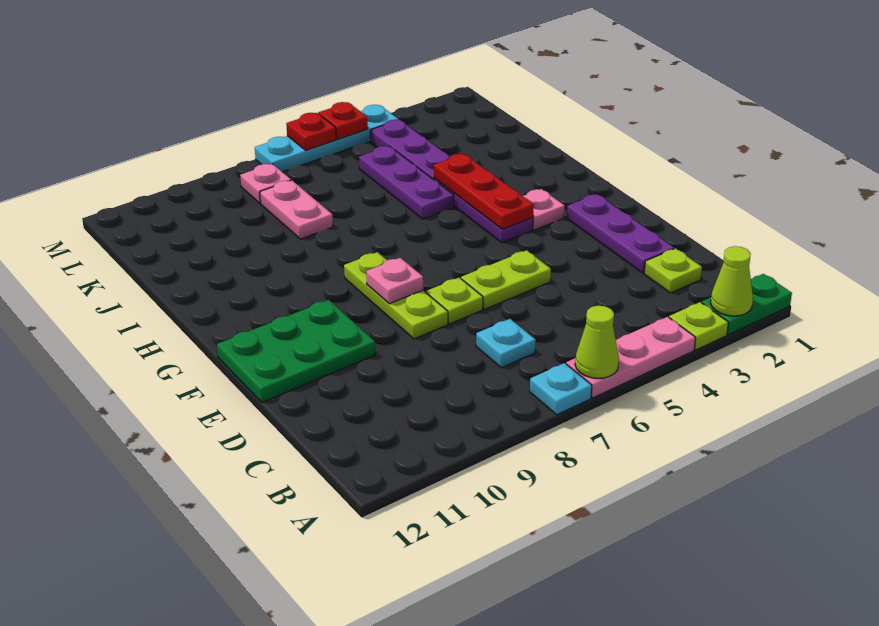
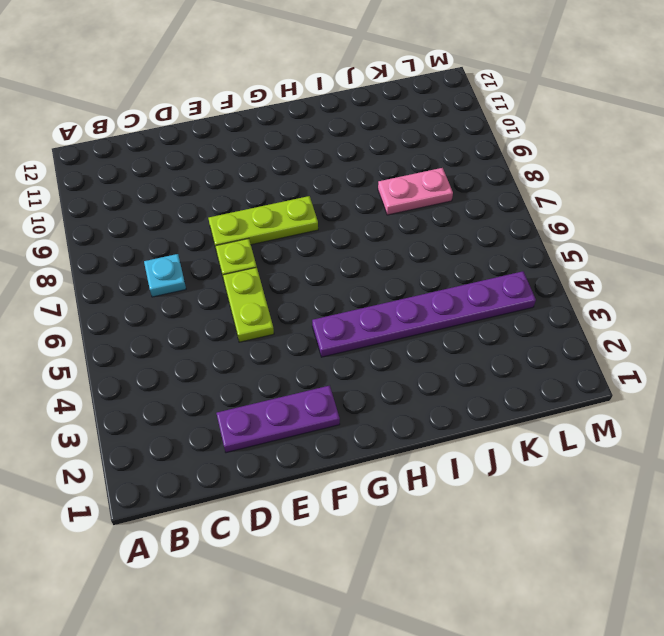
none -> green 1x2 plate [702,274,792,335]
none -> lime 1x1 plate [669,302,728,350]
none -> pink 1x3 plate [566,317,696,398]

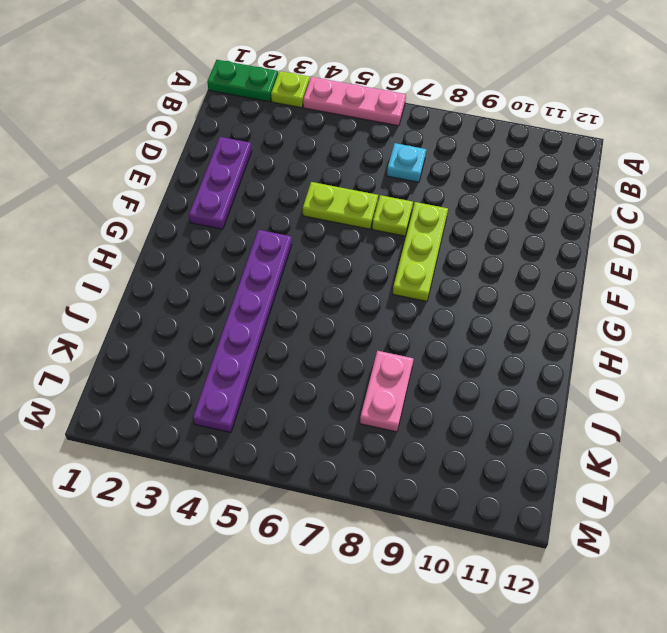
none -> cyan 1x1 plate [530,363,592,415]
none -> lime 1x1 plate [644,248,702,293]
none -> green 2x3 plate [217,300,375,402]

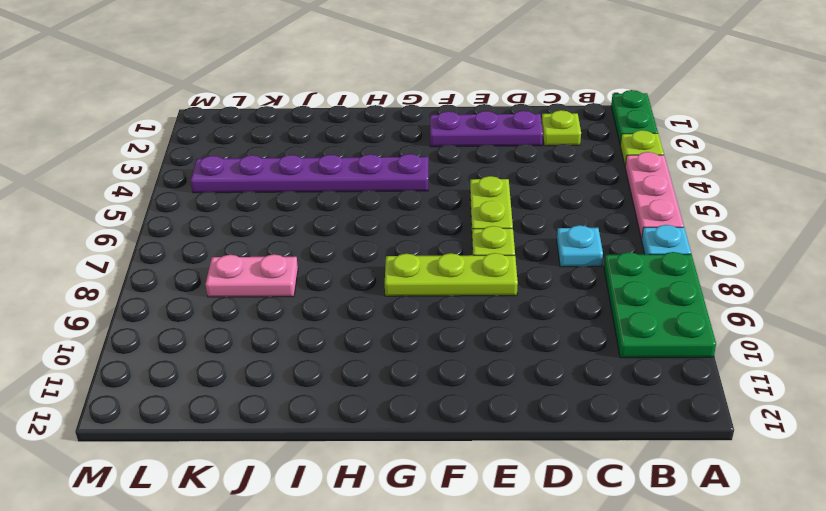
green 2x3 plate [604,252,716,358] -> green 2x3 plate moved to [217,300,375,402]
none -> pink 1x1 plate [523,189,565,230]
none -> purple 1x3 plate [359,146,454,219]
none -> pink 1x1 plate [240,164,291,203]

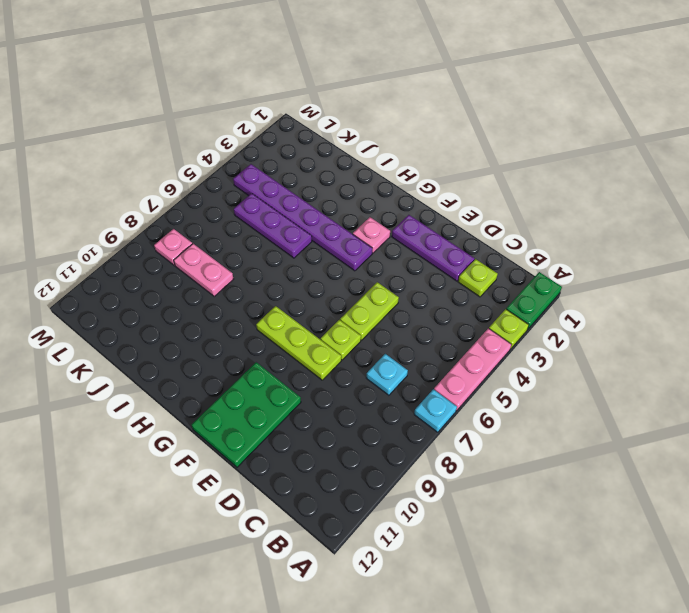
none -> cyan 1x4 plate [255,105,399,172]
none -> lime 1x1 cone [711,246,753,316]
none -> lime 1x1 cone [575,306,619,378]

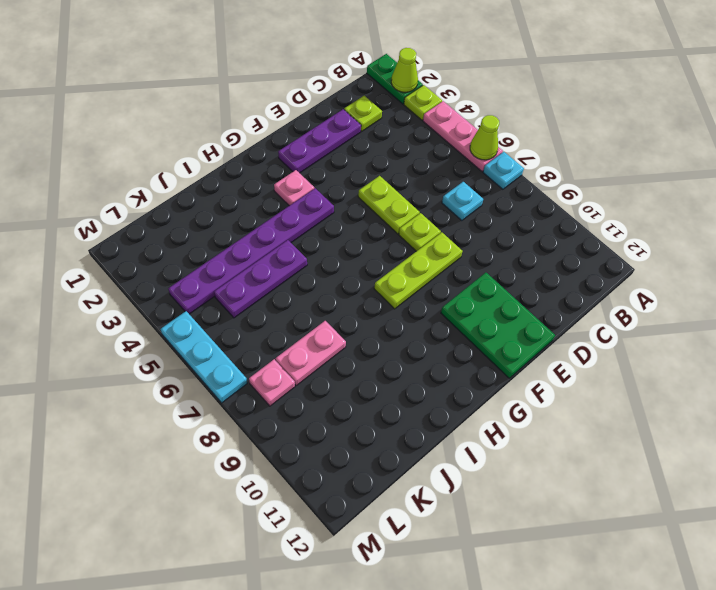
cyan 1x3 plate [161,311,247,403] -> cyan 1x4 plate [255,105,399,172]
none -> pink 1x1 plate [366,258,423,304]
none -> red 1x3 plate [434,154,534,229]
none -> red 1x1 plate [318,102,368,139]

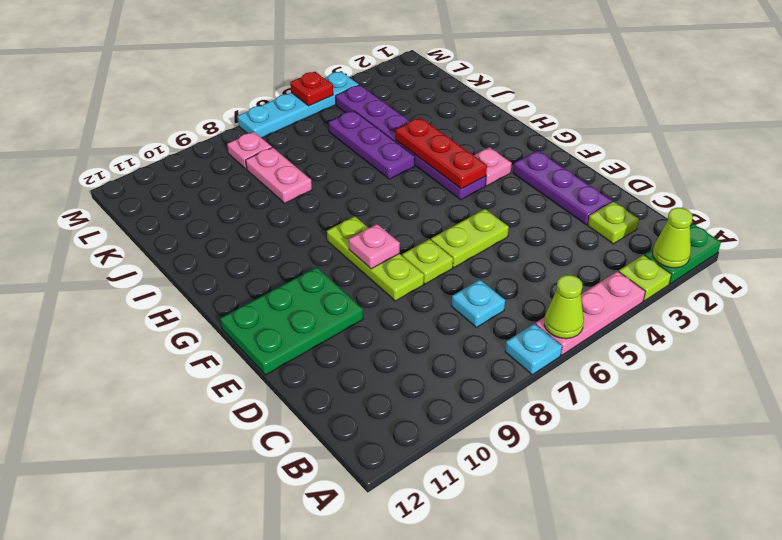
none -> red 1x1 plate [286,113,336,150]

